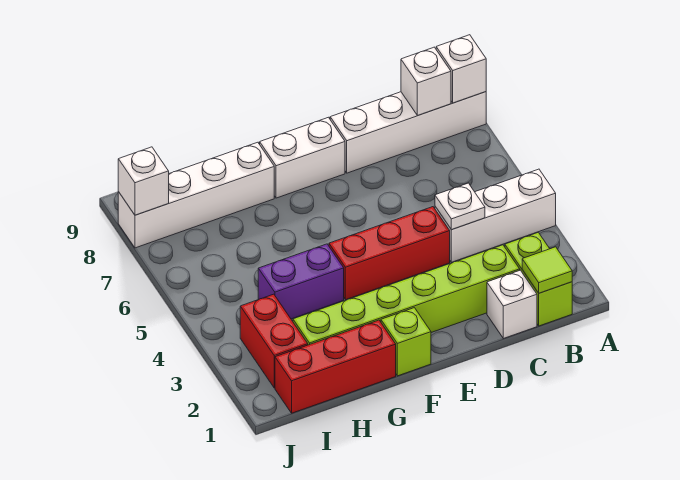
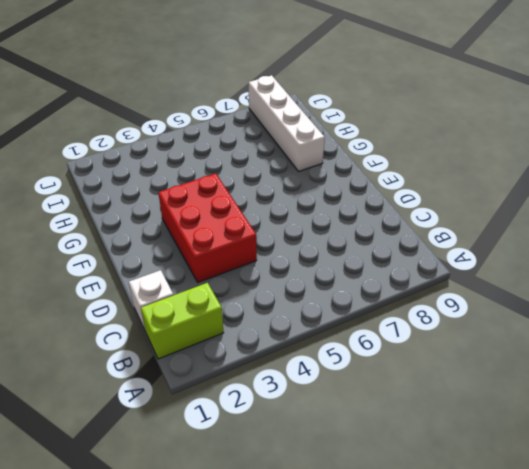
red 2x3 brick [158,173,257,282] -> red 1x3 brick [329,207,450,300]
none -> white 1x3 brick [435,169,556,262]
none -> white 1x4 brick [330,92,486,173]
none -> lime 1x6 brick [293,245,520,345]

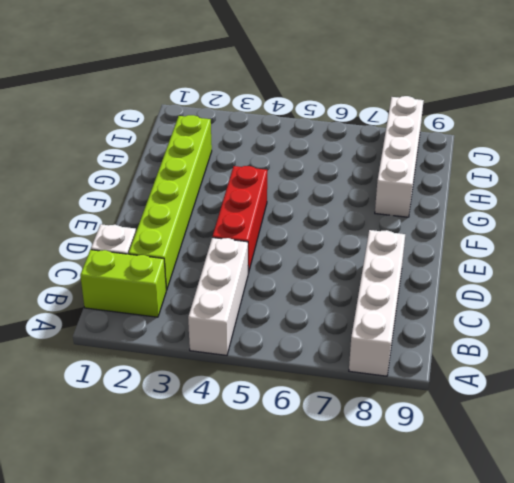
none -> white 1x2 brick [260,117,345,198]
none -> lime 1x1 brick [381,308,431,376]
none -> red 1x3 brick [275,320,396,413]

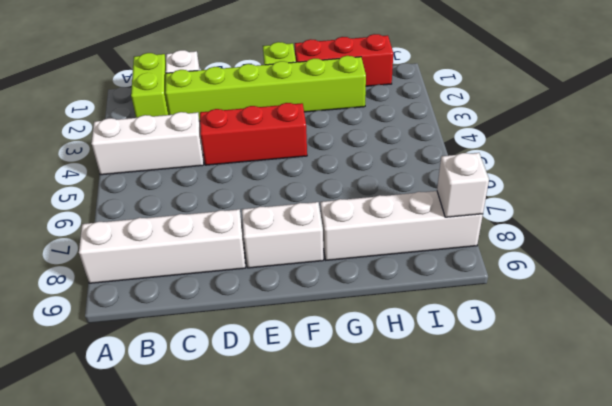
none -> purple 1x2 brick [258,244,344,319]
none -> red 1x2 brick [240,294,308,388]
none -> white 1x1 brick [436,35,486,103]

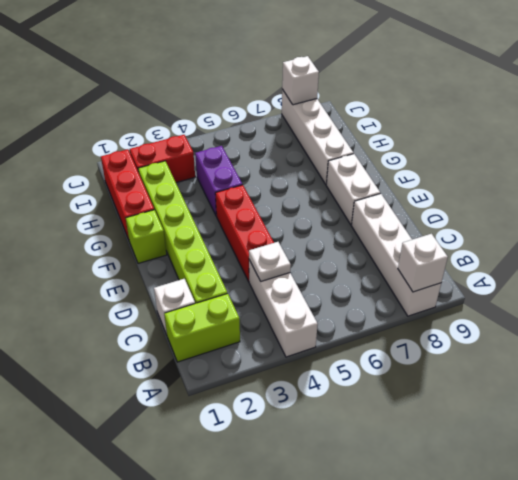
none -> lime 1x1 tile [522,247,572,293]
none -> white 1x1 brick [401,47,451,115]

